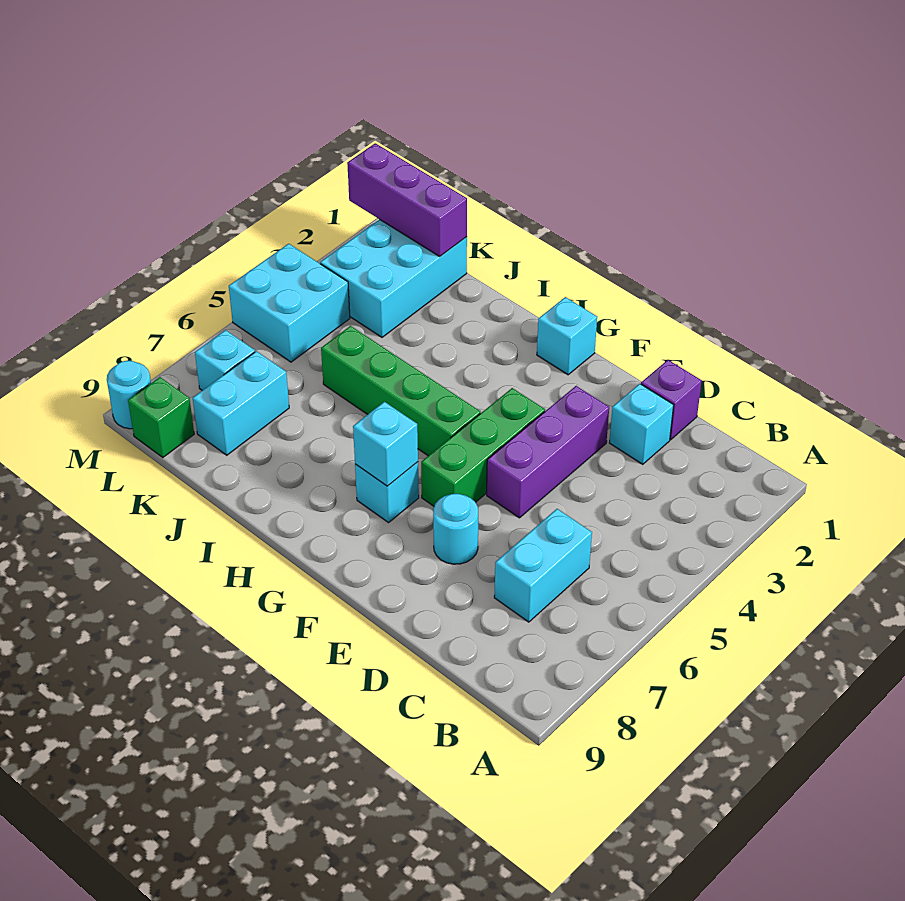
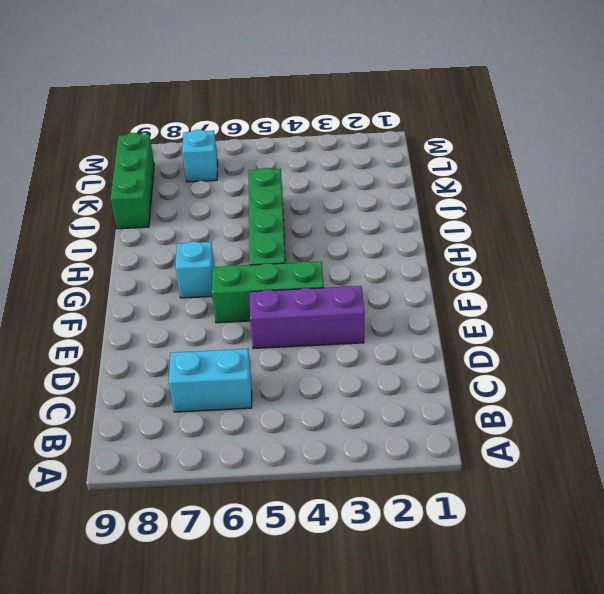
green 1x3 brick [111,133,154,229] -> green 1x1 brick [128,377,194,457]
none -> purple 1x1 brick [641,360,702,440]
none -> cyan 1x1 brick [610,384,674,464]
none -> cyan 1x1 round brick [433,494,478,564]

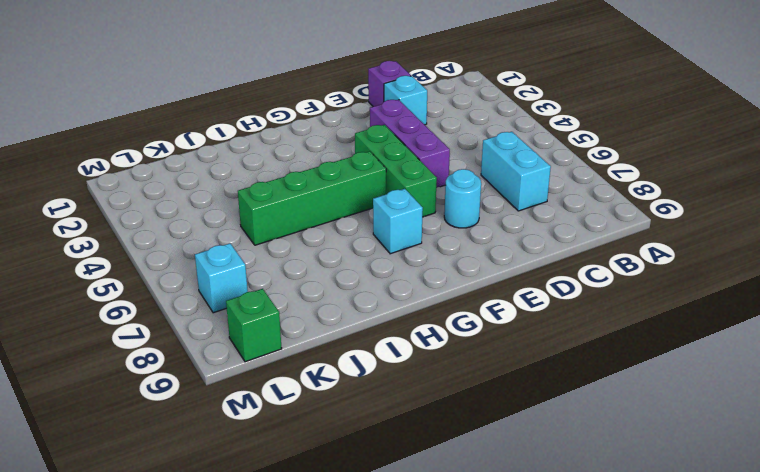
none -> cyan 1x1 brick [537,297,597,375]
none -> cyan 2x3 brick [320,219,467,337]
none -> cyan 1x2 brick [193,351,289,455]

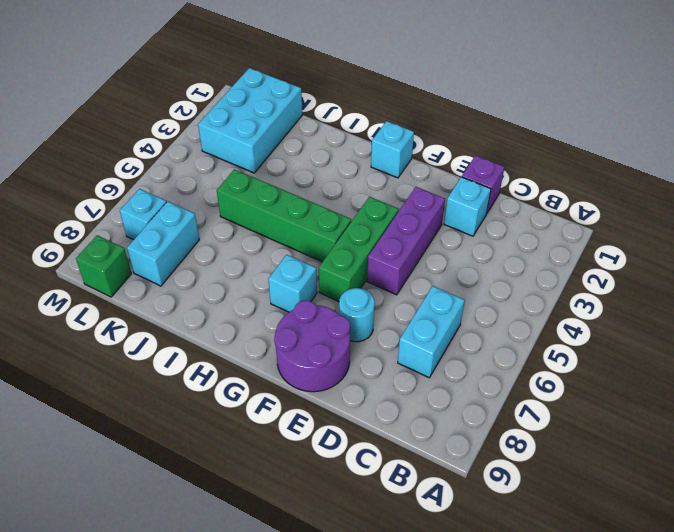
purple 2x2 round brick [274,300,350,392] -> none
none -> cyan 2x2 brick [229,244,350,362]
none -> cyan 1x1 round brick [107,361,151,429]
none -> cyan 1x1 brick [353,402,418,486]

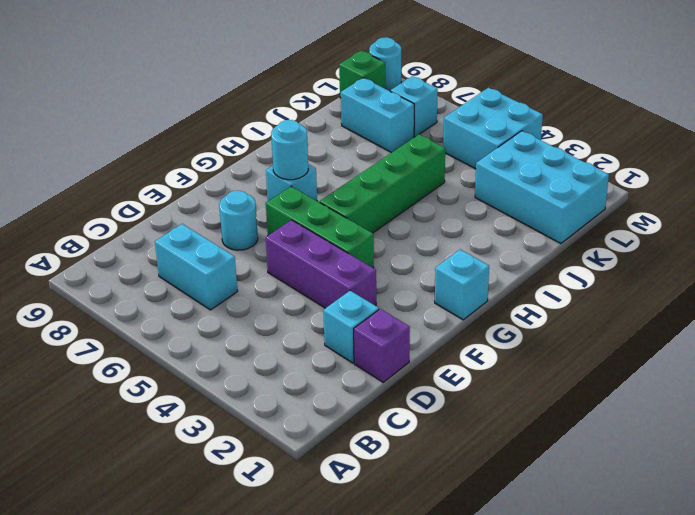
cyan 1x1 round brick [271,120,308,180] -> cyan 1x1 brick [353,402,418,486]
none -> purple 1x3 brick [347,143,467,256]

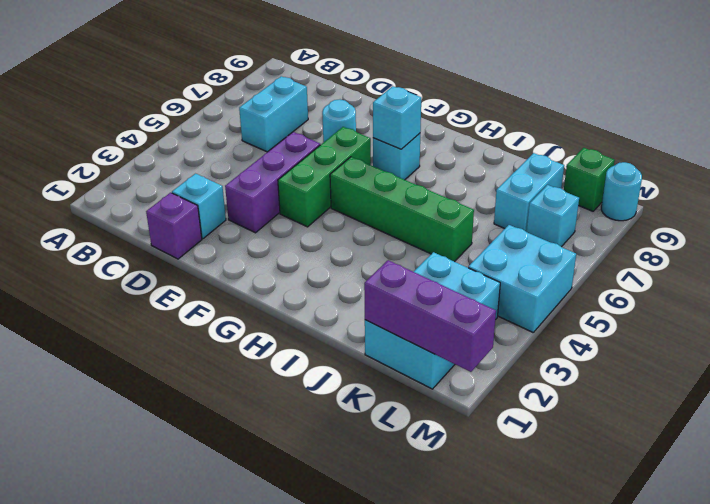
none -> cyan 1x1 brick [537,297,597,375]

